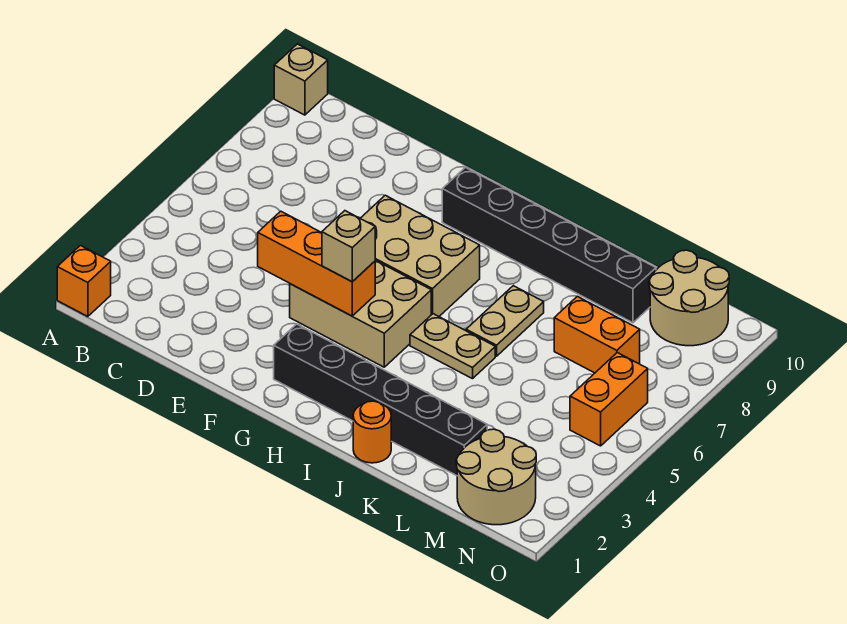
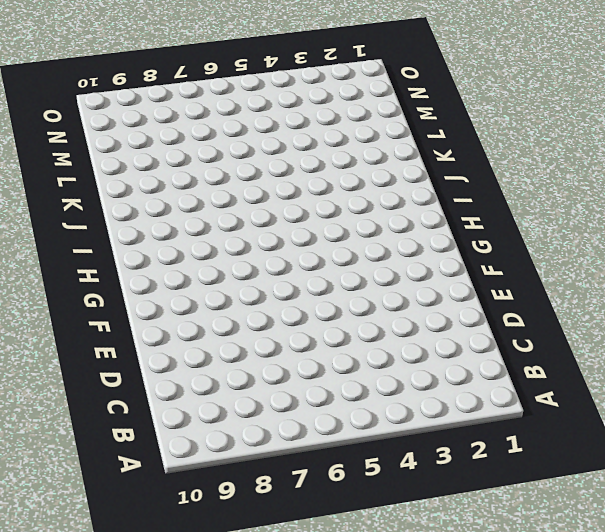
none -> orange 1x1 brick [57,245,111,317]
none -> tan 1x1 brick [274,44,328,115]
none -> tan 2x3 brick [290,260,431,367]

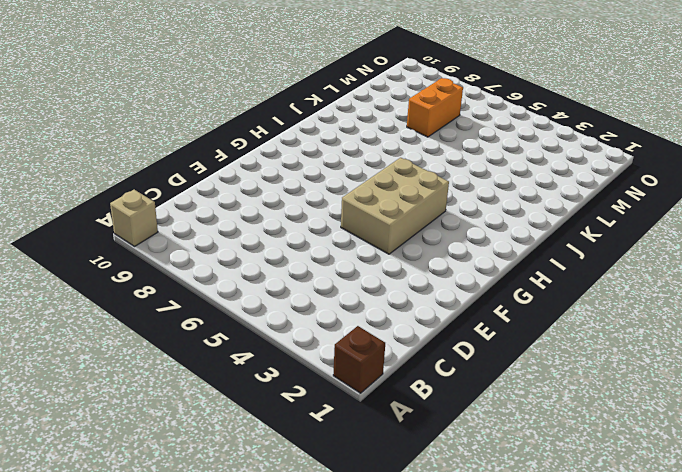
brown 1x1 brick [333,326,385,393] -> orange 1x1 brick [57,245,111,317]
none -> tan 2x3 brick [360,195,480,316]
none -> black 1x6 brick [274,324,487,476]
none -> black 1x6 brick [442,167,656,323]

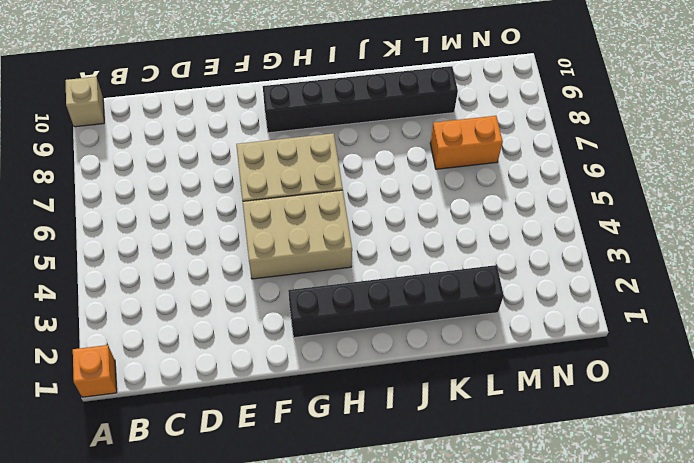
none -> tan 1x2 plate [410,314,495,379]
none -> orange 1x1 round brick [353,401,391,463]
none -> tan 1x2 plate [466,286,544,356]

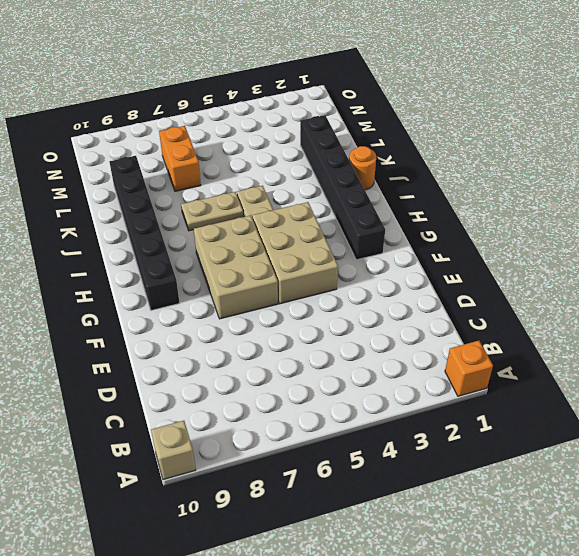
none -> tan 2x2 round brick [456,429,536,525]
none -> tan 2x2 round brick [649,250,729,346]
none -> orange 1x2 brick [570,353,648,446]

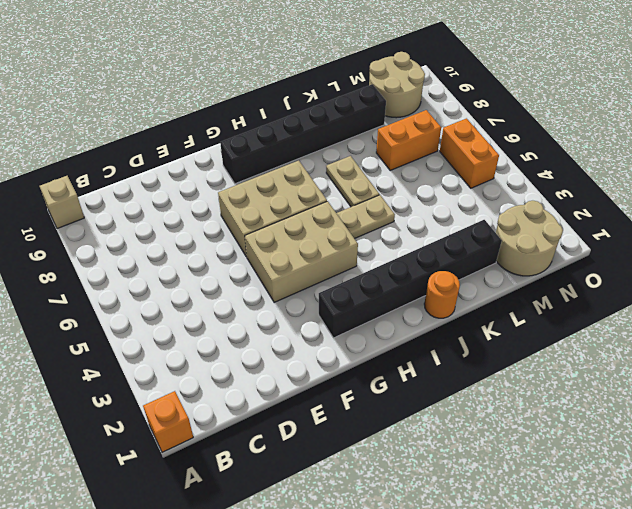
none -> orange 1x3 brick [258,211,375,316]
none -> tan 1x1 brick [322,211,375,282]

